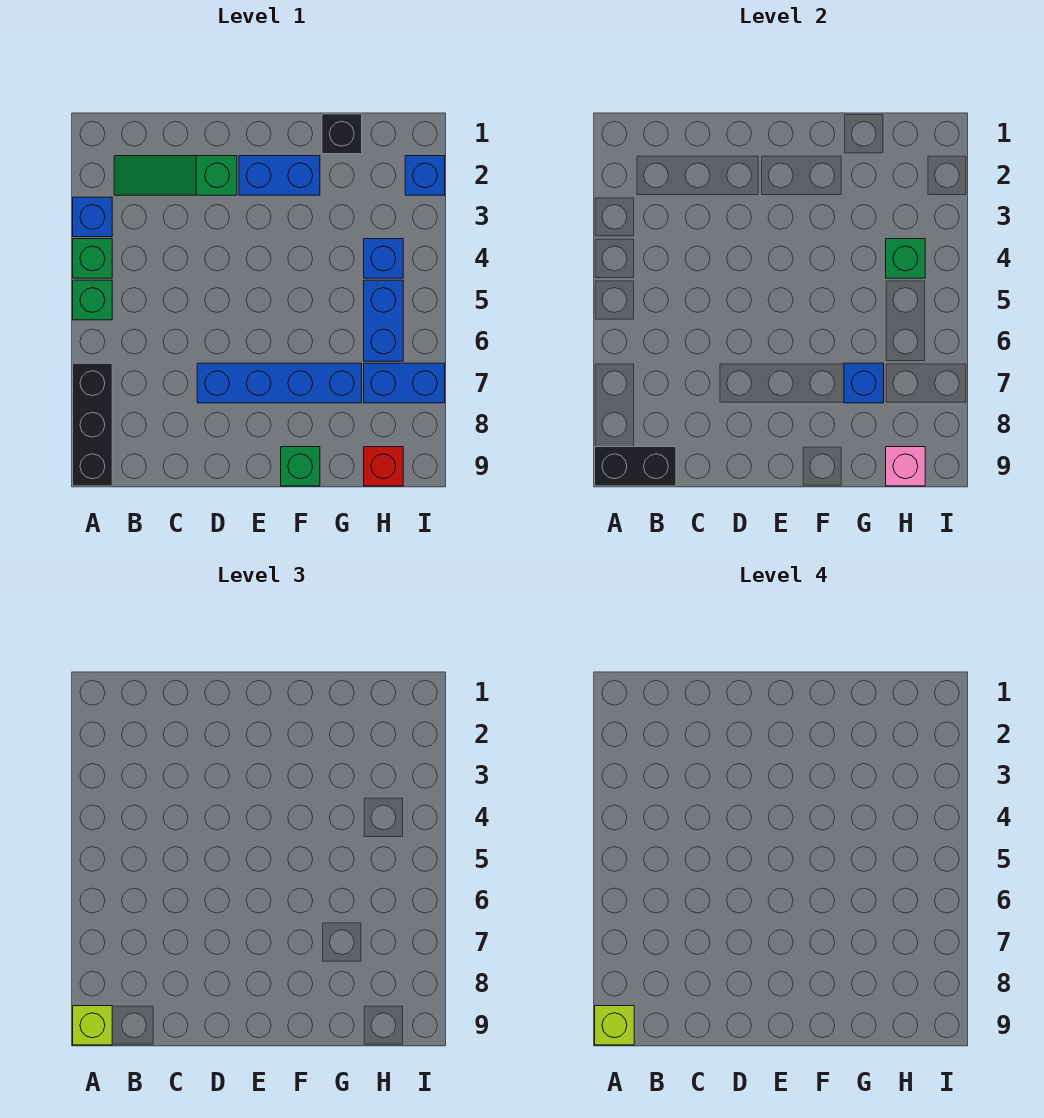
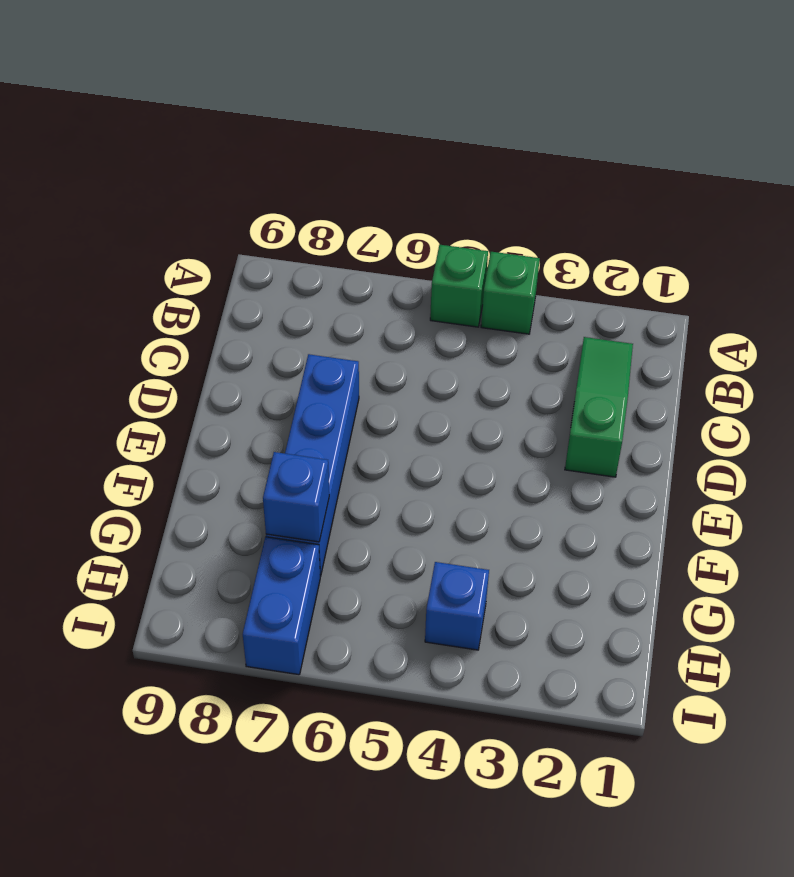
none -> blue 1x1 brick [73,197,112,237]
none -> black 1x3 brick [73,363,112,486]
none -> blue 1x2 brick [239,156,320,195]

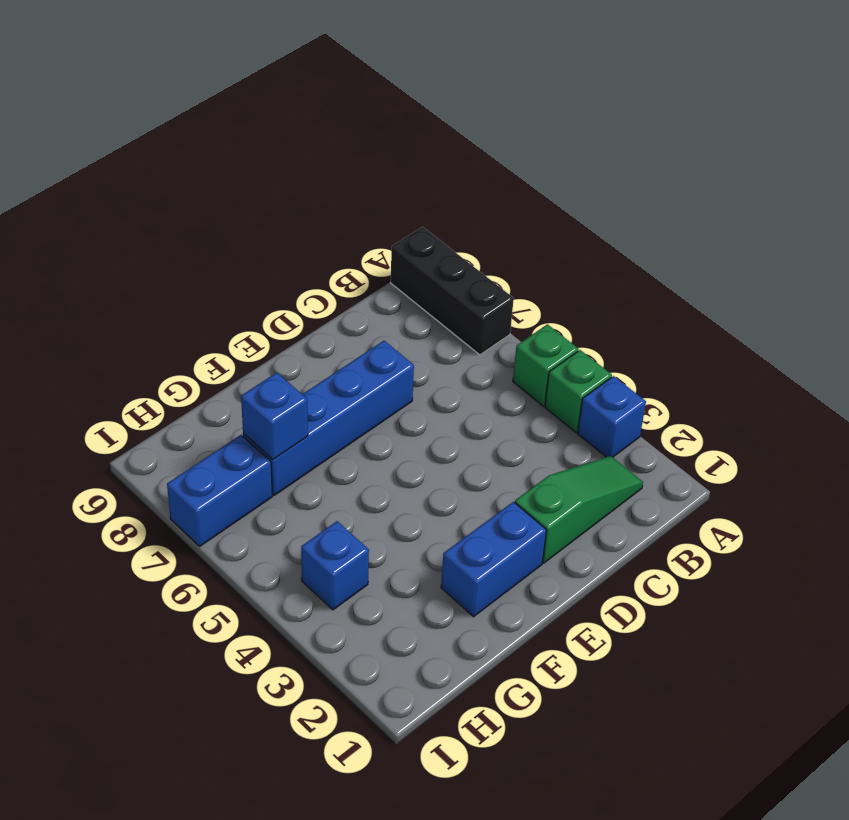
none -> green 1x1 brick [281,447,320,486]
none -> black 1x1 brick [322,114,362,154]
none -> blue 1x2 brick [364,280,403,361]

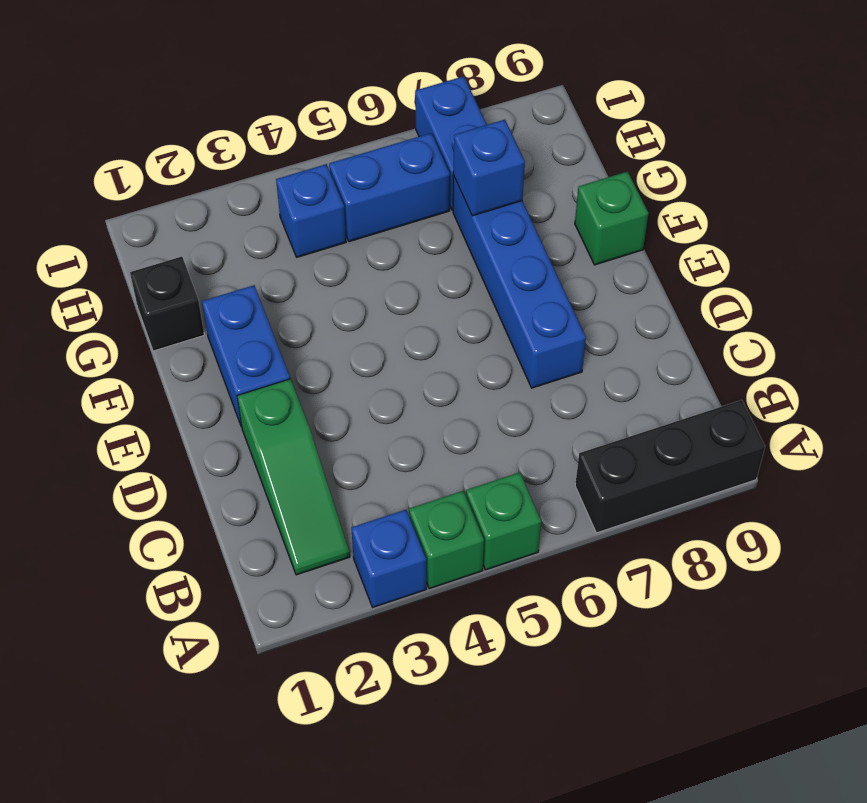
none -> red 1x1 brick [364,447,403,486]
none -> blue 1x1 brick [405,156,445,195]
none -> black 1x2 brick [595,447,676,486]

